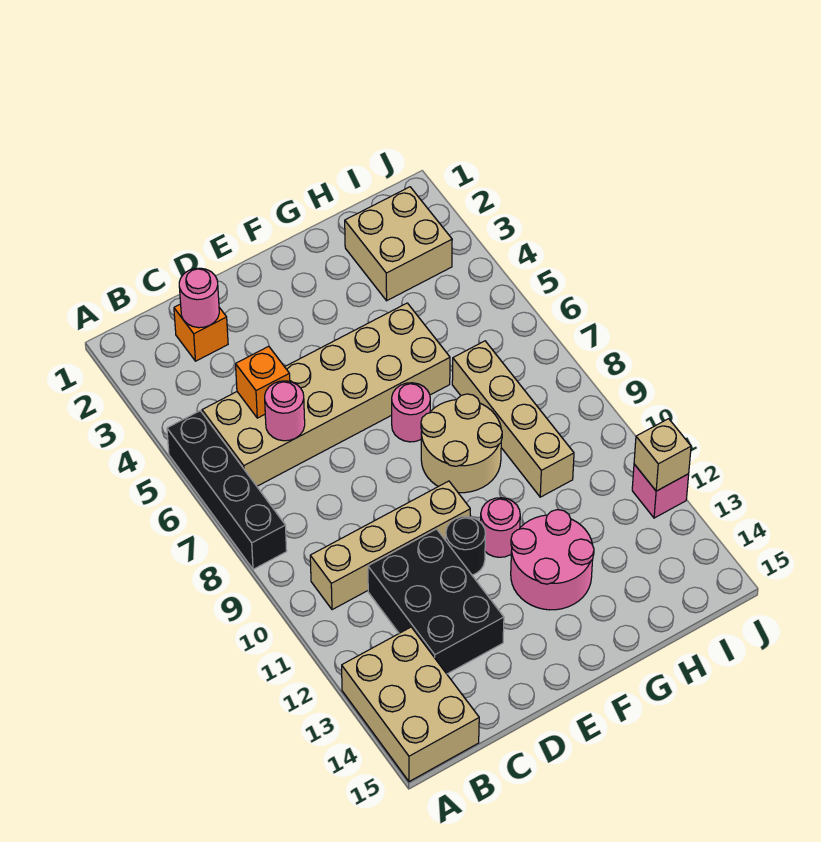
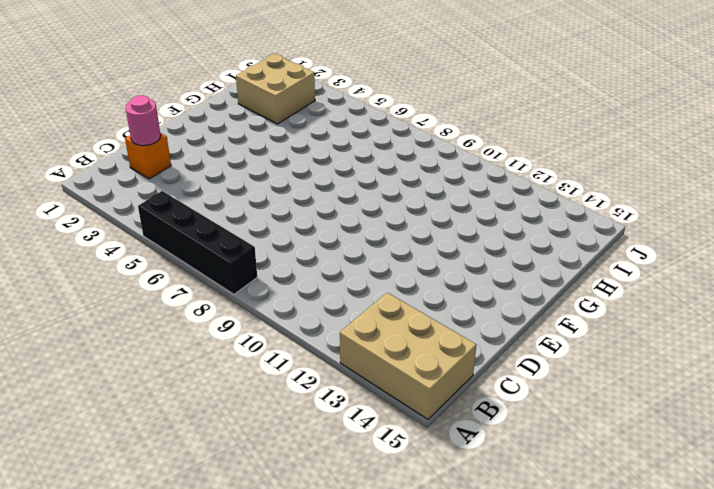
none -> tan 2x6 brick [202,303,450,486]
none -> tan 1x4 brick [310,481,470,610]
none -> black 2x3 brick [368,529,504,674]

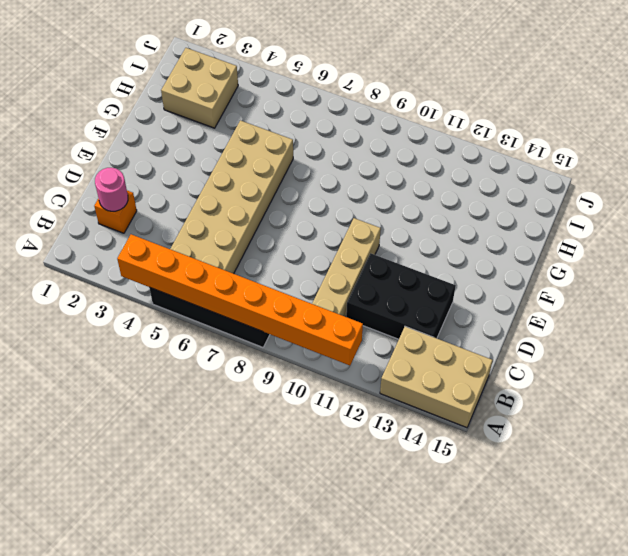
orange 1x8 brick [117,234,363,365] -> none
none -> black 1x1 round brick [446,516,485,575]
none -> pink 1x1 round brick [392,383,430,442]
none -> tan 2x2 round brick [421,394,502,493]

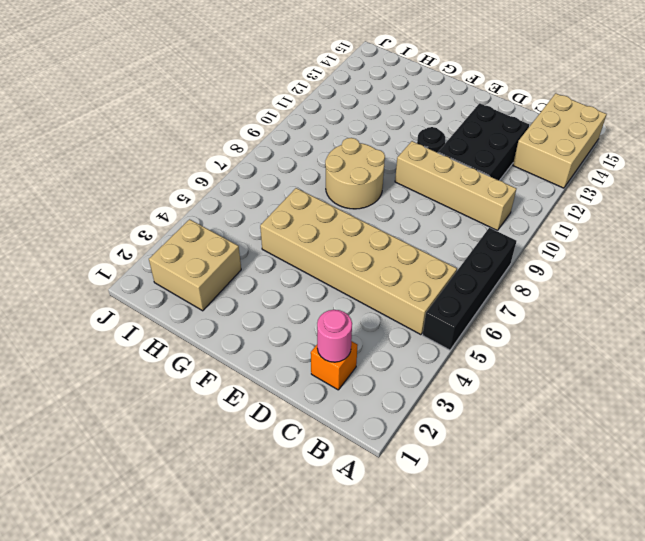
none -> pink 1x1 round brick [392,383,430,442]
none -> pink 1x1 round brick [481,498,520,557]
none -> pink 2x2 round brick [511,510,594,610]

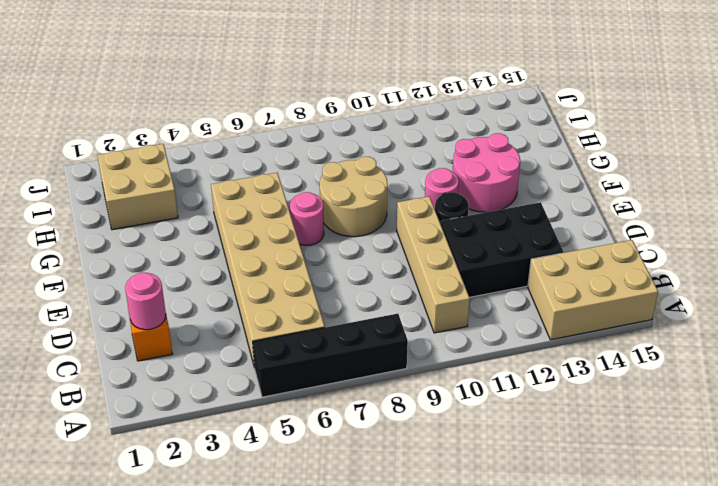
none -> tan 1x4 brick [452,341,574,497]
none -> pink 1x1 brick [632,464,689,518]
none -> orange 1x1 brick [236,346,290,418]

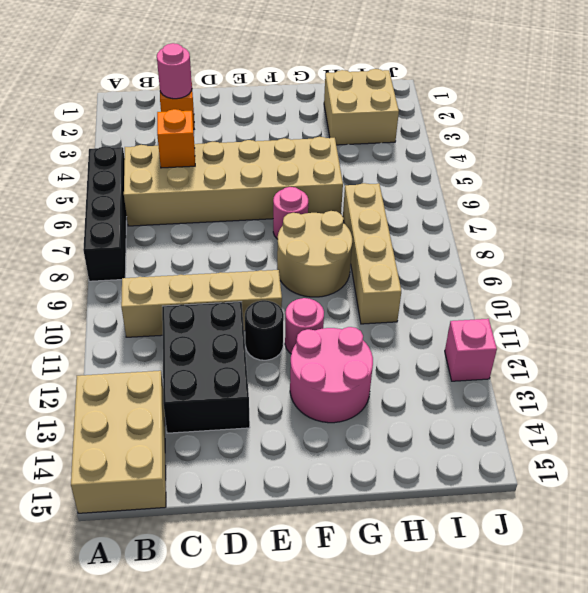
none -> pink 1x1 round brick [265,381,305,441]
none -> tan 1x1 brick [634,419,691,491]

